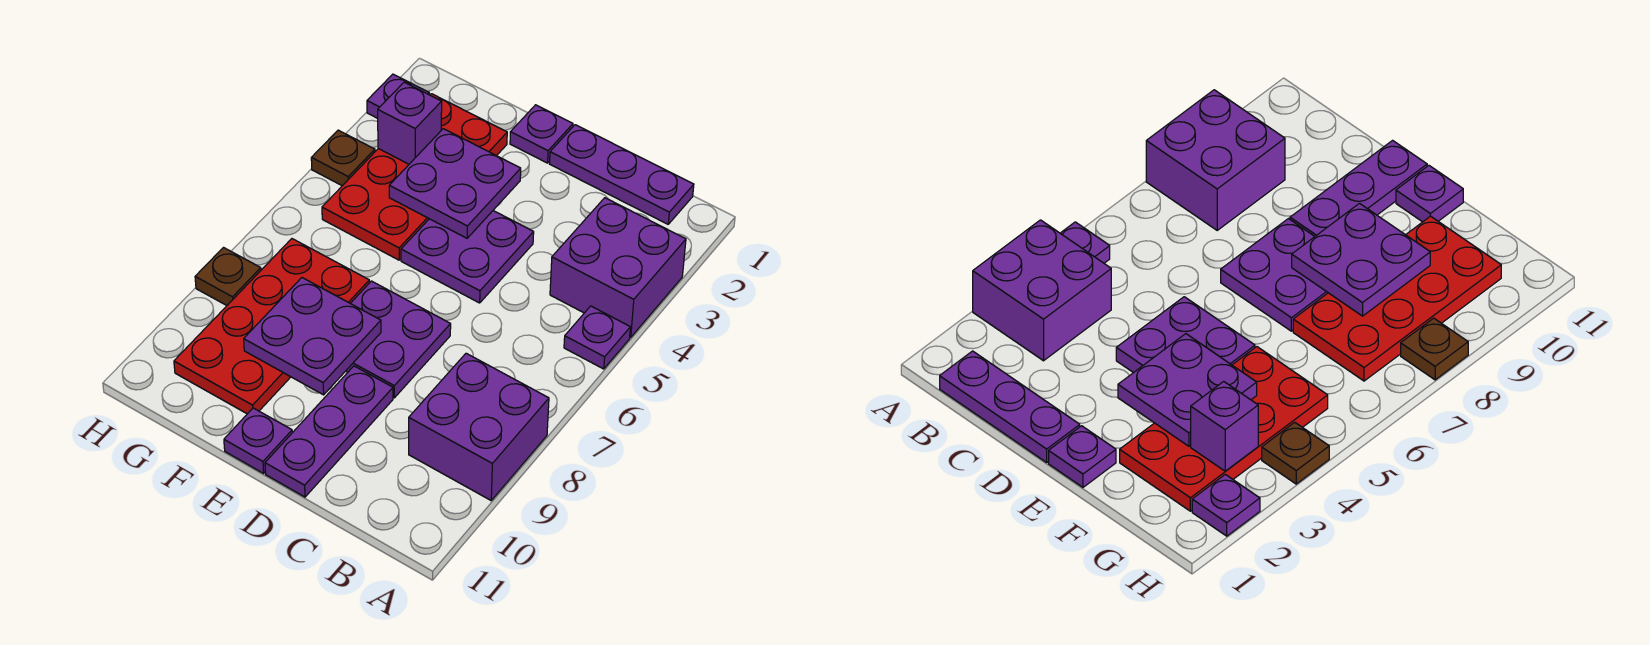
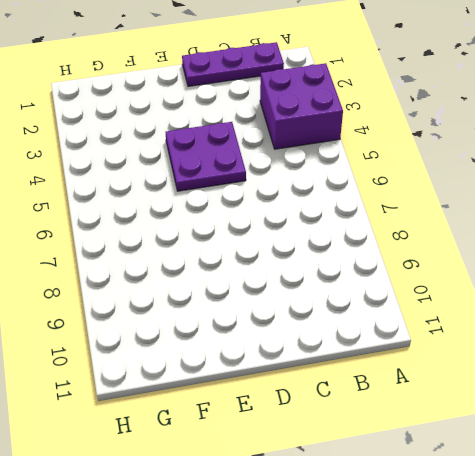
none -> purple 1x1 plate [564,306,630,369]
none -> purple 2x2 brick [409,353,549,500]
none -> purple 2x2 plate [346,281,451,398]

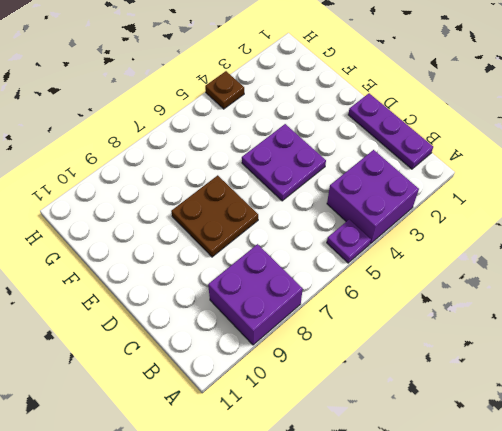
brown 2x2 plate [171,175,258,257] -> purple 2x2 plate [346,281,451,398]
none -> purple 1x3 plate [265,366,393,497]
none -> purple 1x1 plate [510,105,573,163]
none -> purple 1x1 plate [224,408,292,473]

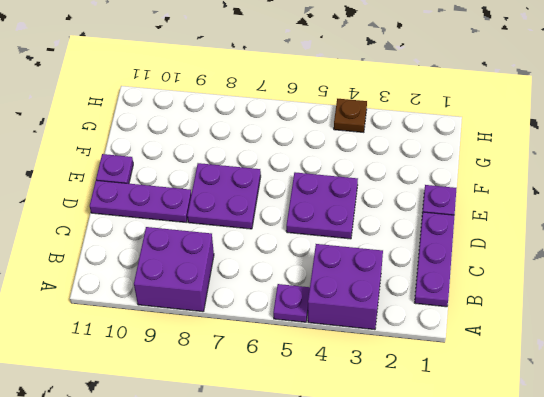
none -> red 2x4 plate [322,94,507,260]
none -> red 2x4 plate [174,239,369,414]
none -> purple 1x1 plate [367,74,429,118]

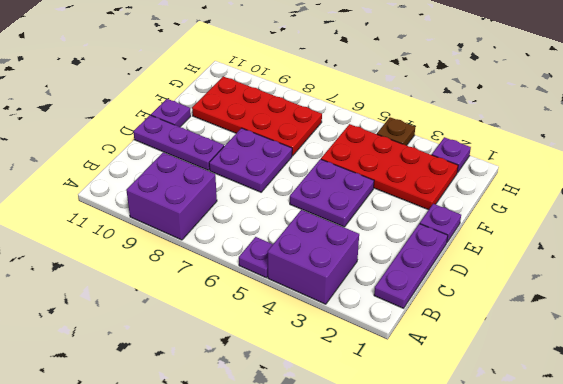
none -> brown 1x1 plate [195,248,261,305]
none -> purple 2x2 plate [389,129,521,238]
none -> purple 2x2 plate [244,278,381,395]

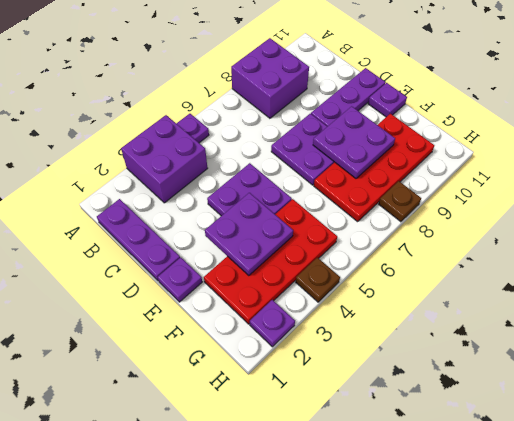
none -> purple 1x1 brick [378,82,442,164]

